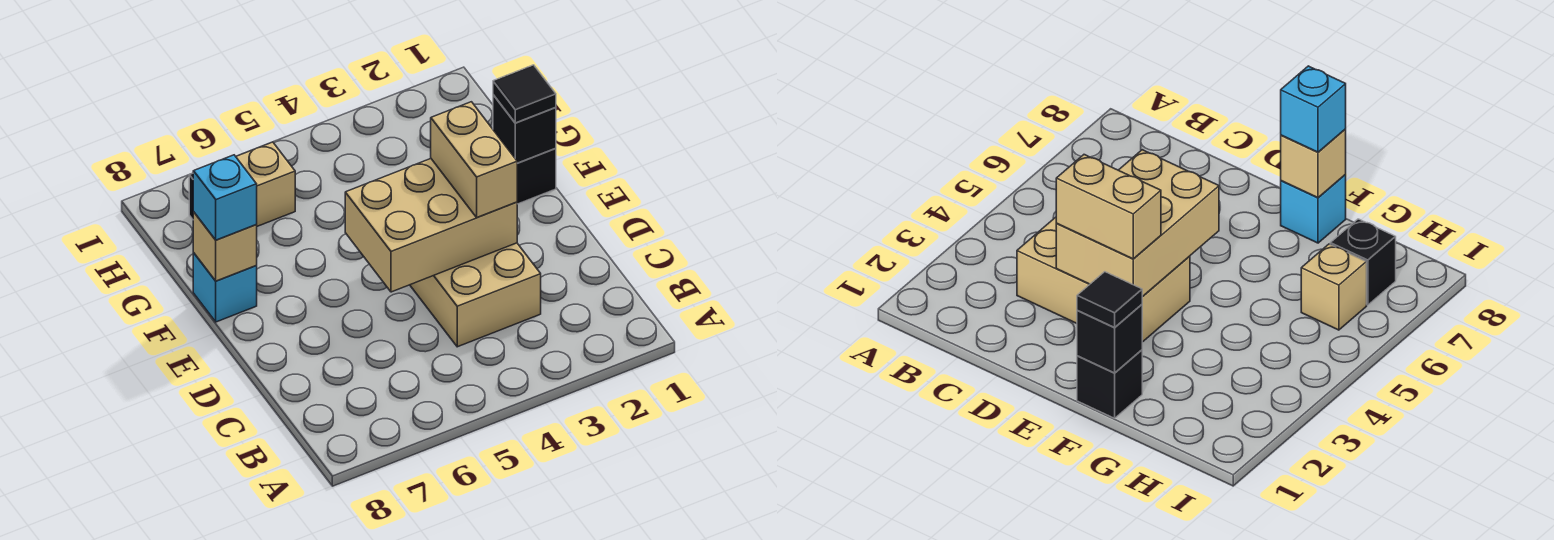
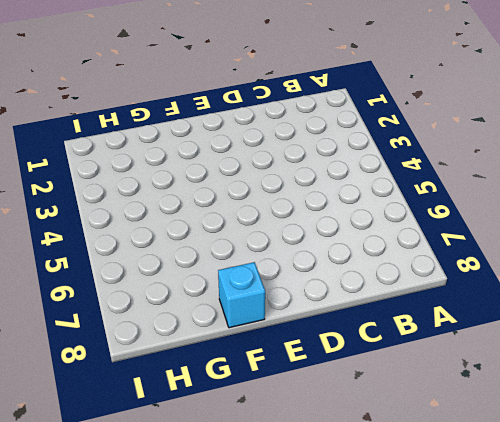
none -> tan 2x3 brick [410,243,541,347]
none -> black 1x1 brick [517,148,556,204]

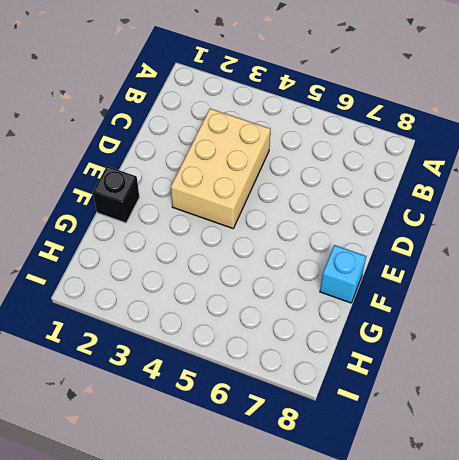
none -> tan 1x1 brick [236,142,295,226]
none -> black 1x1 brick [1330,219,1396,305]

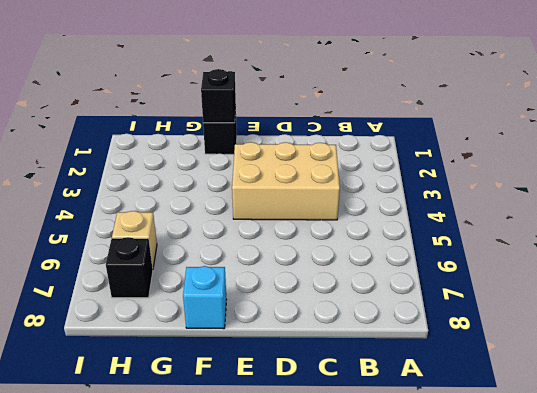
none -> tan 2x3 brick [345,159,517,292]
none -> tan 1x1 brick [193,212,257,281]

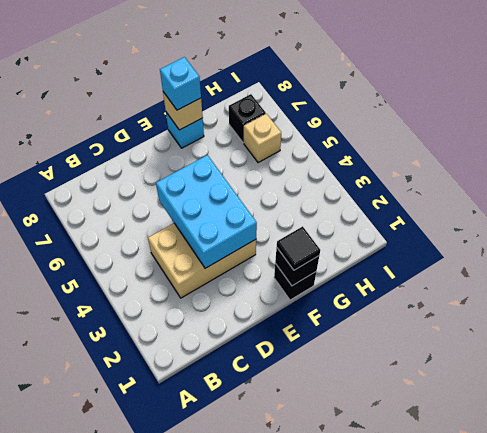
cyan 2x3 brick [156,155,257,268] -> tan 2x3 brick [345,159,517,292]
none -> tan 1x2 brick [431,102,517,218]

